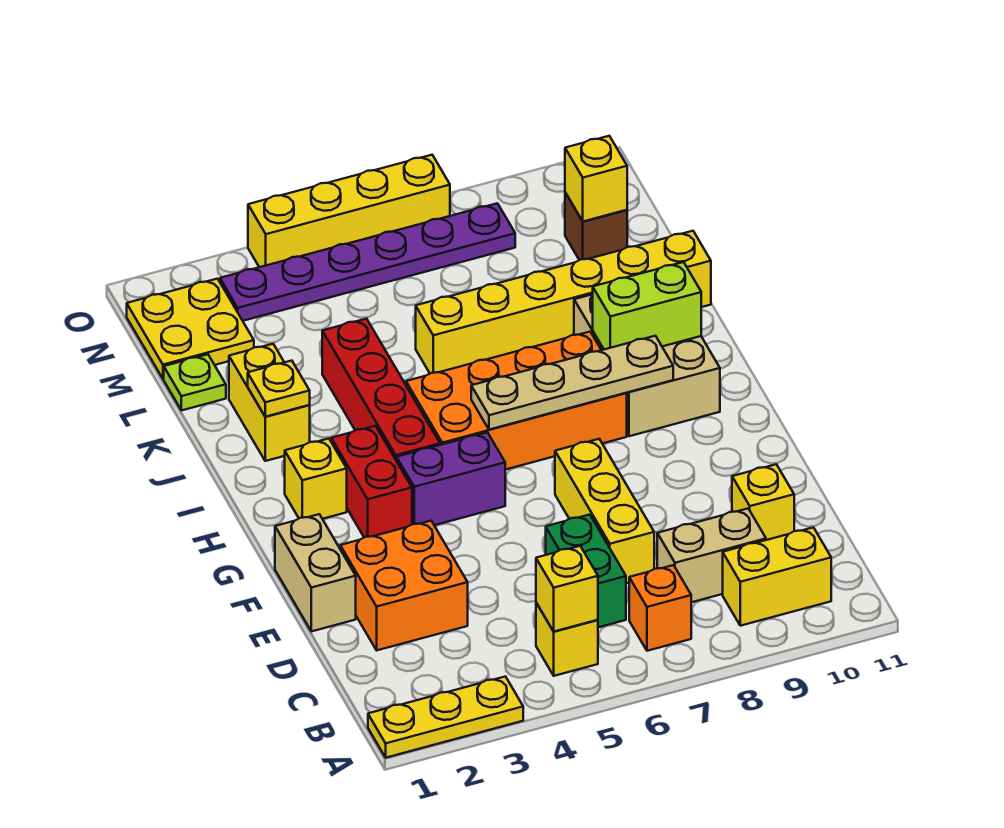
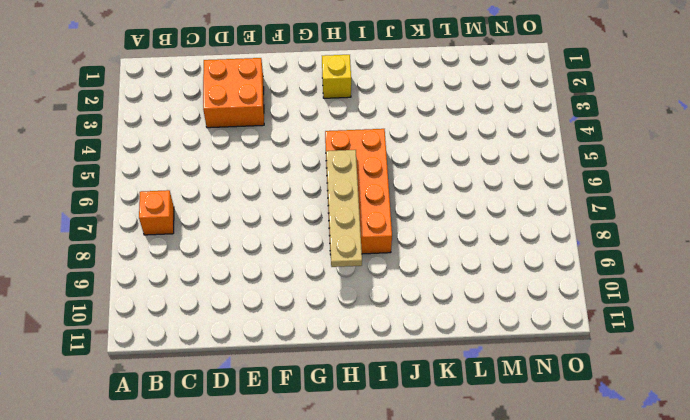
none -> yellow 1x3 plate [368,677,523,758]
none -> yellow 1x1 brick [536,603,598,676]
none -> yellow 1x2 brick [723,527,831,626]

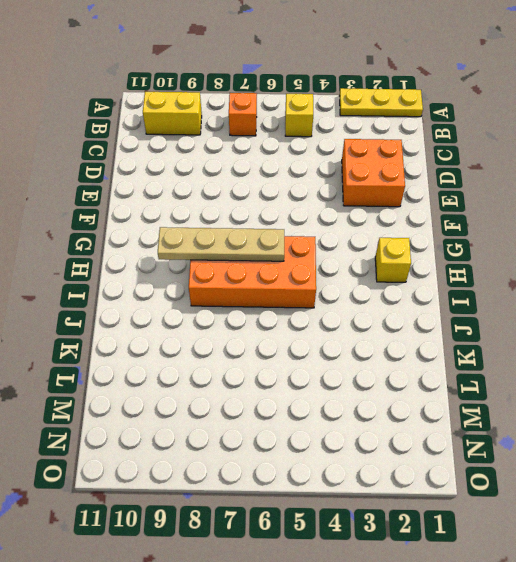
none -> green 1x2 brick [546,515,626,627]
none -> tan 1x2 brick [657,509,766,602]
none -> yellow 1x3 brick [555,439,654,583]

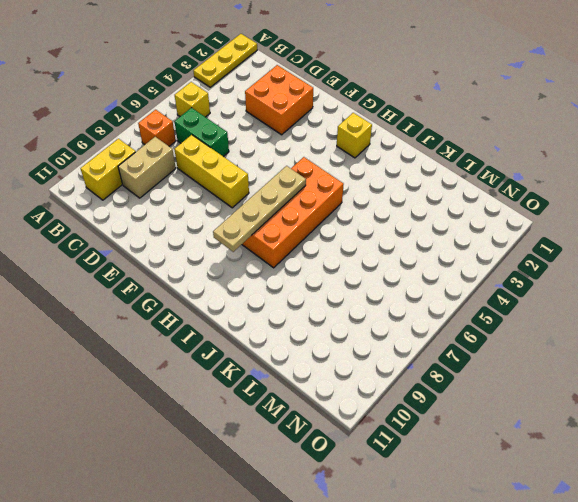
none -> yellow 1x1 brick [732,464,794,540]
none -> tan 1x2 brick [275,514,356,631]
none -> red 1x2 brick [331,426,412,537]

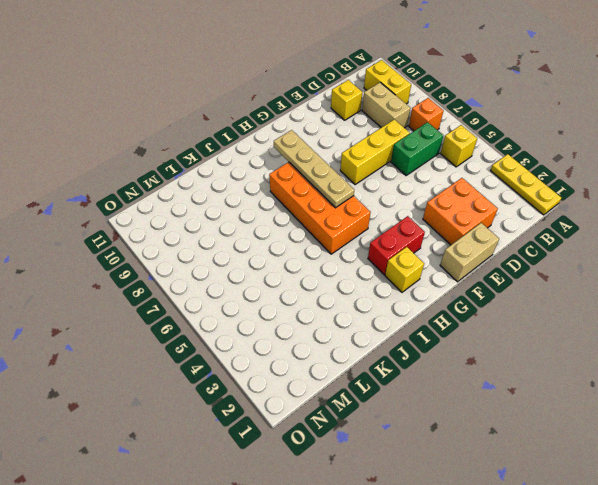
none -> purple 1x2 brick [397,432,505,525]
none -> red 1x4 brick [322,319,440,461]
none -> tan 2x3 brick [574,294,720,436]

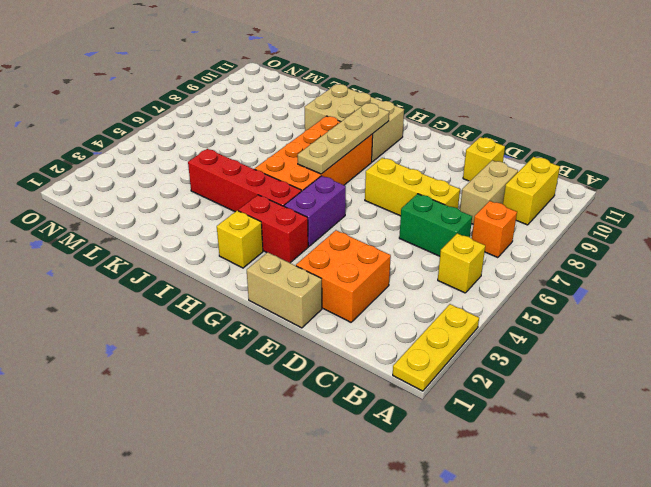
none -> yellow 1x2 brick [229,344,310,461]
none -> yellow 1x6 brick [416,231,711,373]
none -> lime 1x1 plate [164,354,226,410]

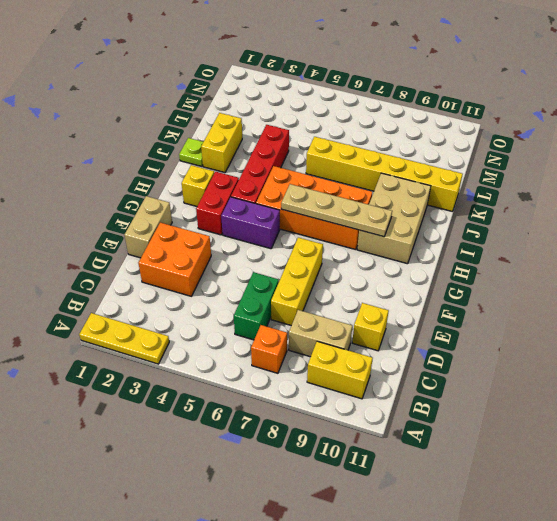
lime 1x1 plate [179,138,203,166] -> lime 1x1 plate moved to [164,354,226,410]
none -> yellow 1x1 brick [536,603,598,676]
none -> yellow 2x2 plate [127,279,254,379]
none -> brown 1x1 brick [565,193,627,260]

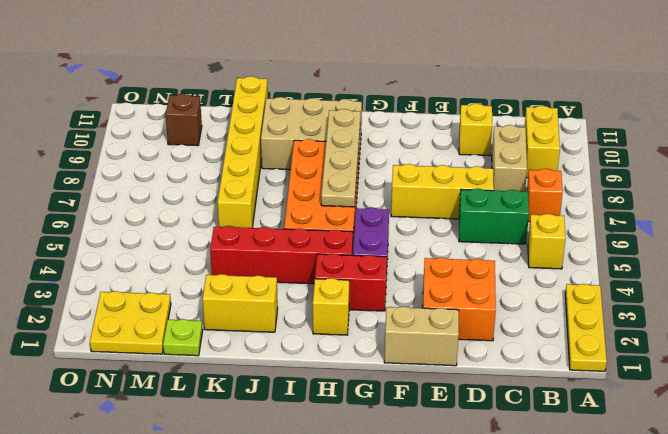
none -> purple 1x6 plate [220,203,515,321]
none -> yellow 1x4 brick [248,155,450,267]
none -> yellow 1x1 brick [536,546,598,631]

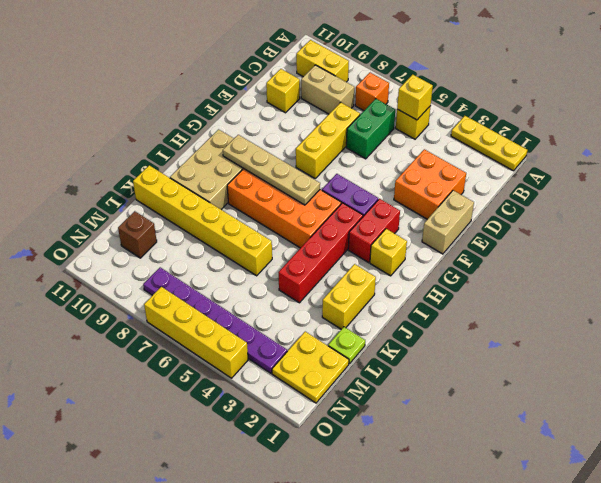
none -> lime 1x2 brick [593,262,701,349]
none -> yellow 1x1 plate [248,361,310,417]
none -> yellow 1x1 brick [565,136,627,221]

